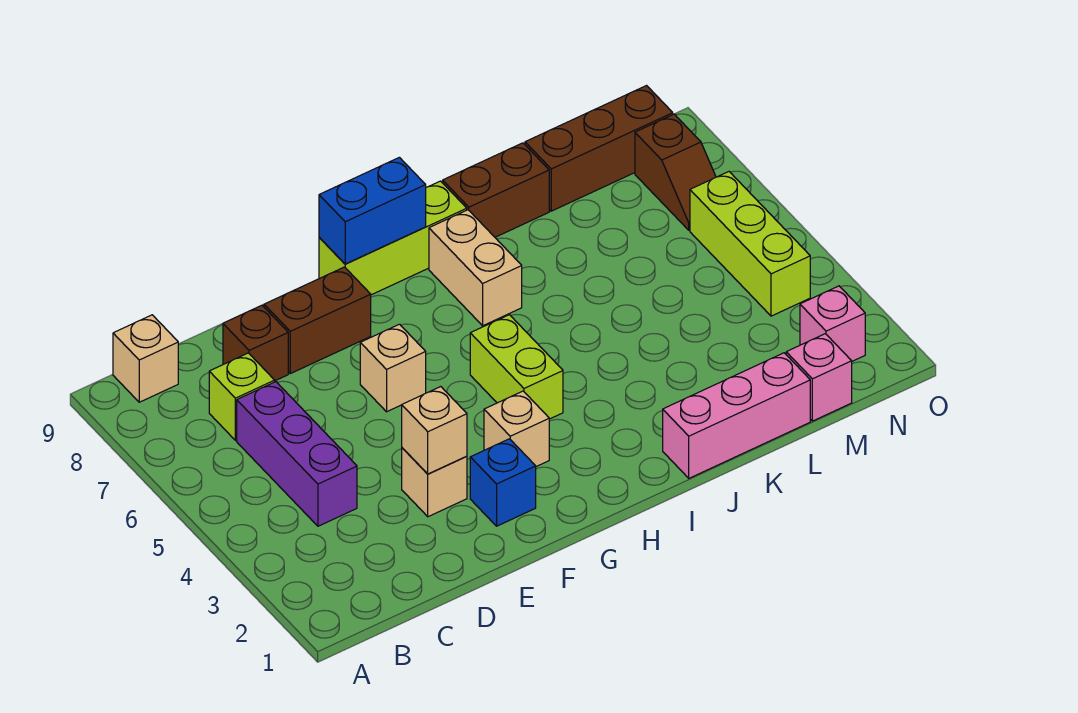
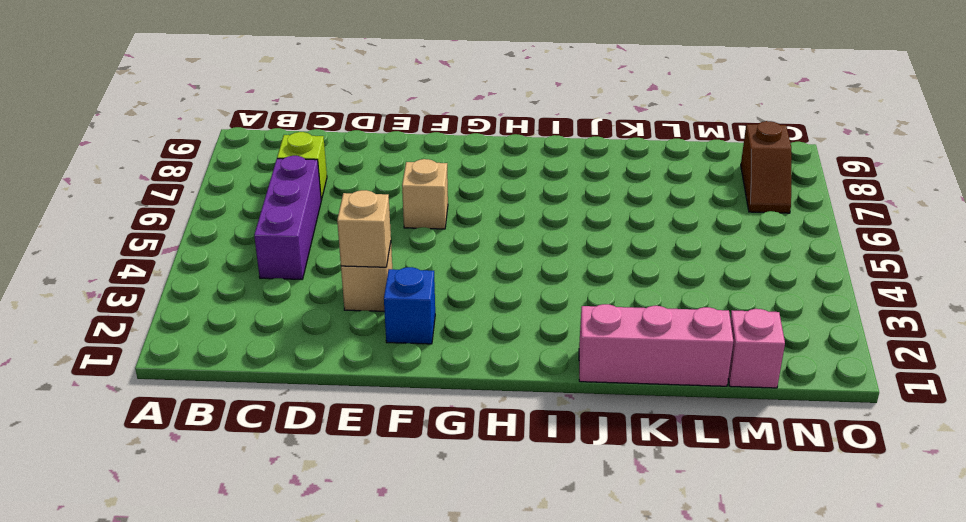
none -> tan 1x1 brick [113,315,178,402]
none -> brown 1x1 brick [223,305,288,381]
none -> brown 1x2 brick [264,267,371,374]

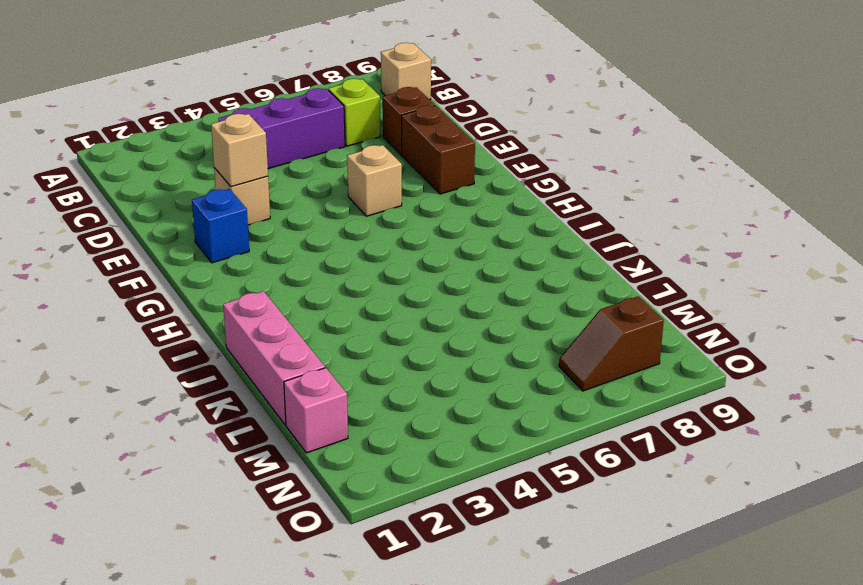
none -> tan 1x1 brick [484,391,549,467]
none -> lime 1x3 brick [319,181,467,295]
none -> lime 1x2 brick [470,315,563,419]

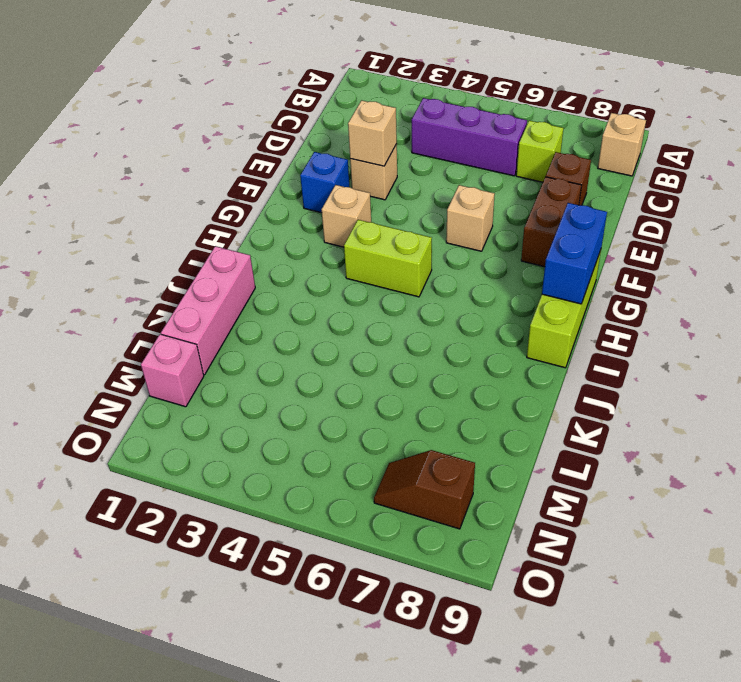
none -> tan 1x2 brick [429,210,522,326]
none -> brown 1x2 brick [443,143,549,237]
none -> brown 1x3 brick [525,86,673,211]

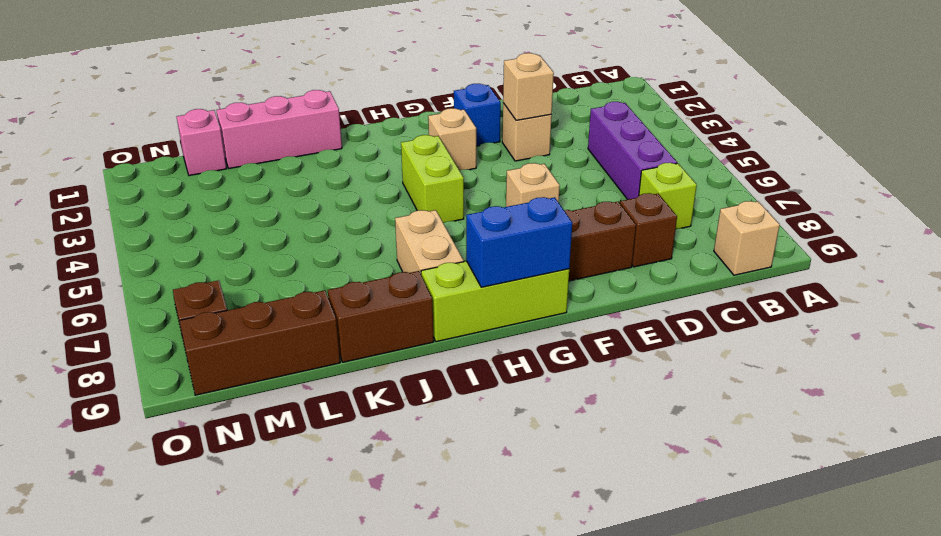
none -> pink 1x1 brick [800,286,865,361]
none -> lime 1x3 brick [690,172,810,316]

